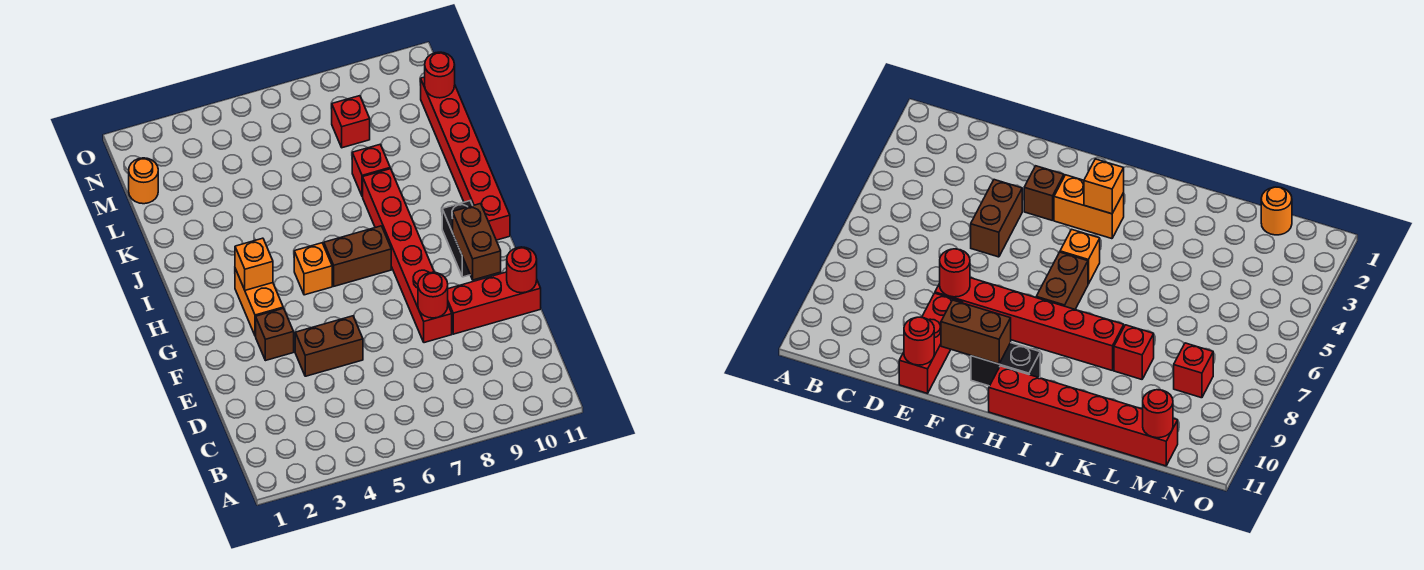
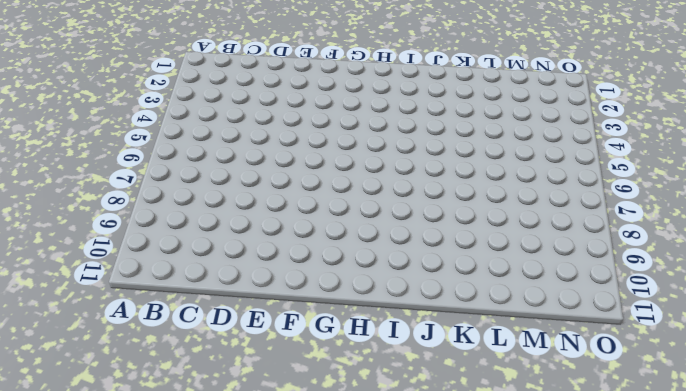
none -> brown 1x2 brick [295,316,363,376]
none -> red 1x6 brick [363,169,452,343]
none -> red 1x3 brick [448,272,541,334]

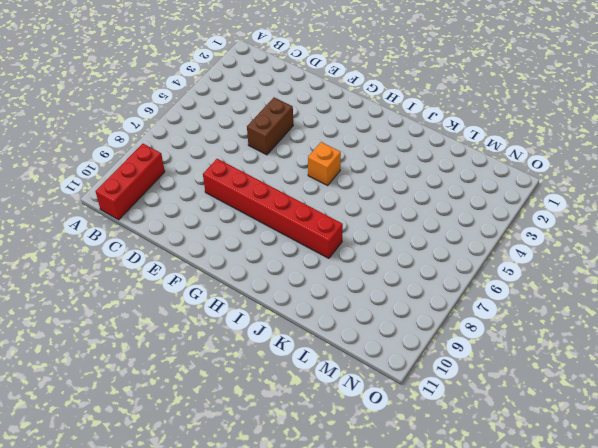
red 1x3 brick [96,144,165,220] -> red 1x3 brick moved to [448,272,541,334]
none -> brown 1x1 brick [256,308,294,361]
none -> orange 1x2 brick [235,269,283,336]
none -> black 1x2 brick [442,201,473,277]

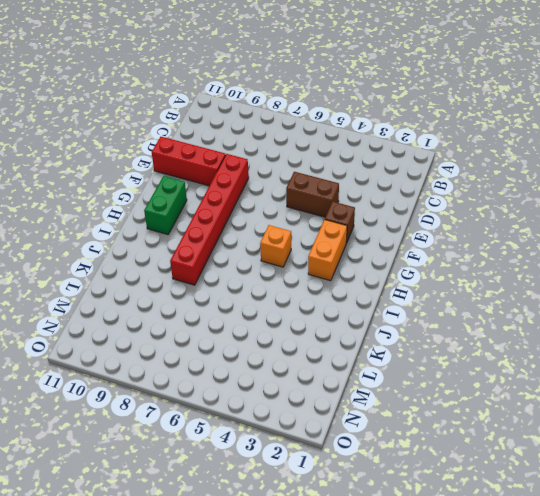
green 1x2 brick [144,176,187,235] -> black 1x2 brick [442,201,473,277]
none -> brown 1x2 brick [324,226,391,286]
none -> red 1x6 brick [421,77,510,240]
none -> red 1x1 brick [352,145,390,197]

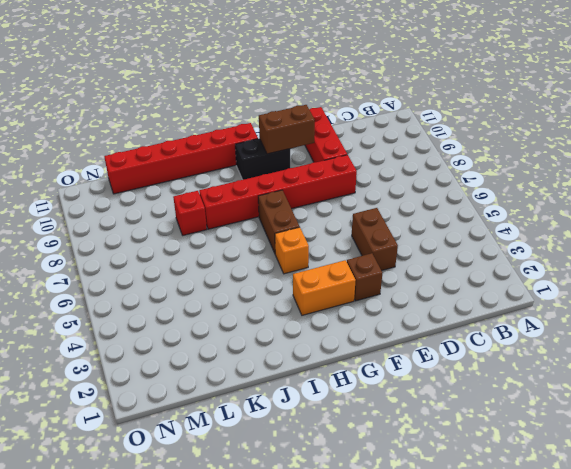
none -> orange 1x1 round brick [129,158,158,204]
none -> red 1x1 brick [331,96,370,148]
none -> red 1x1 round brick [418,272,448,318]

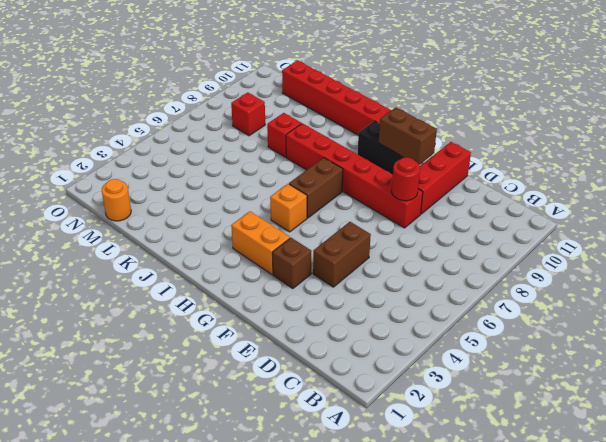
none -> red 1x1 round brick [507,247,537,293]
none -> orange 1x1 brick [235,238,273,290]
none -> red 1x1 round brick [425,52,455,98]

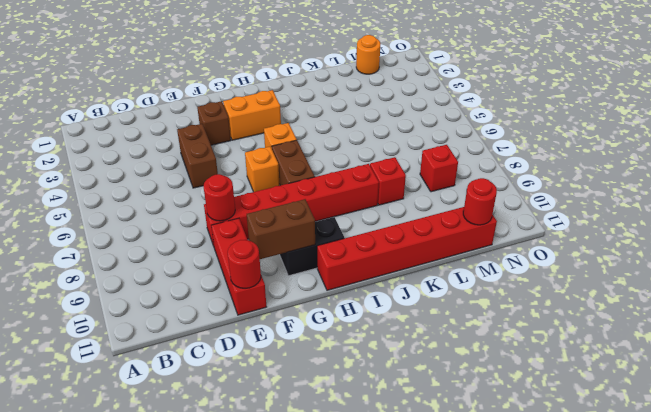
orange 1x1 brick [245,147,280,192] -> orange 1x1 brick moved to [235,238,273,290]

